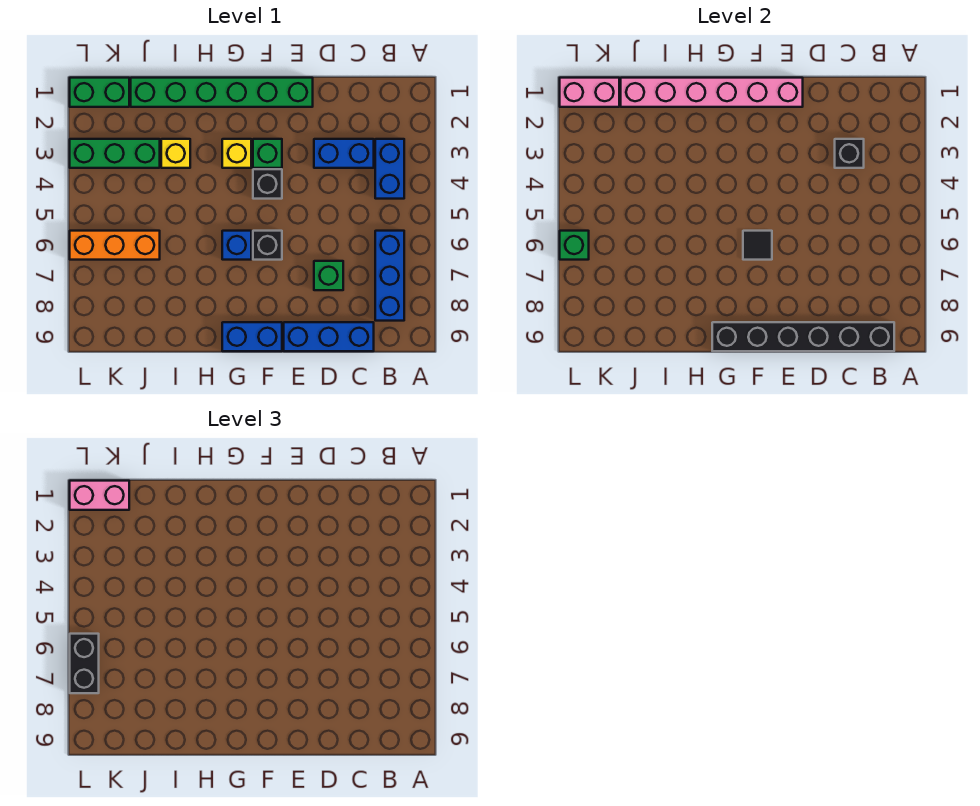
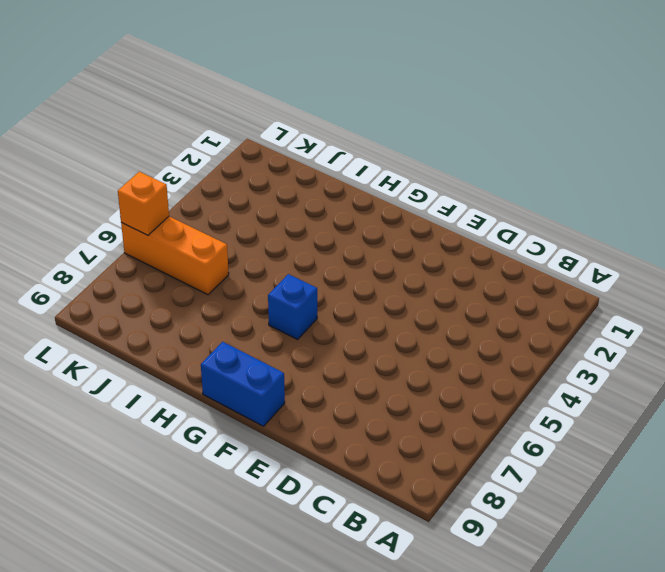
orange 1x1 brick [118,172,169,235] -> green 1x1 brick [560,231,589,260]
none -> blue 1x2 brick [375,139,404,199]
none -> blue 1x3 brick [375,231,404,321]
none -> blue 1x2 brick [314,139,374,168]

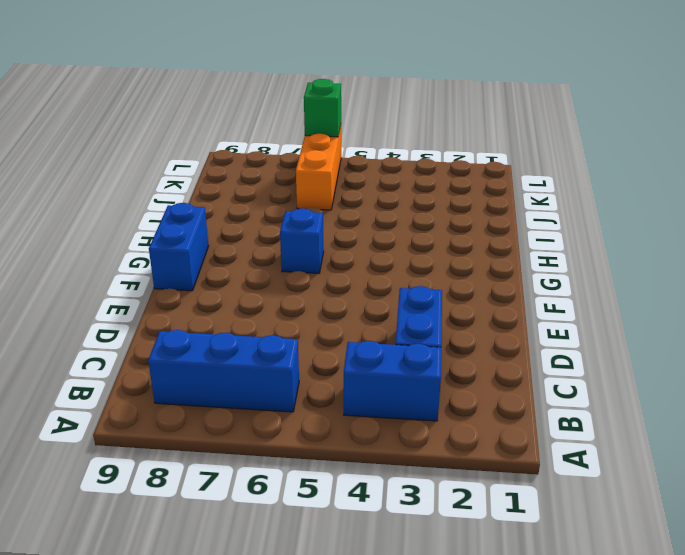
none -> blue 1x3 brick [284,322,374,351]
none -> green 1x1 brick [314,261,343,290]
none -> green 1x6 brick [131,78,313,107]

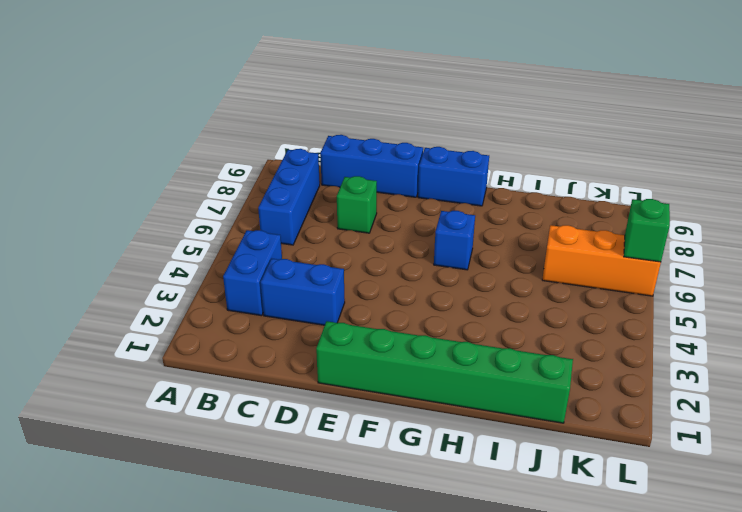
none -> green 1x1 brick [253,139,282,168]
none -> black 1x1 brick [253,169,282,199]
none -> black 1x1 brick [253,231,282,260]

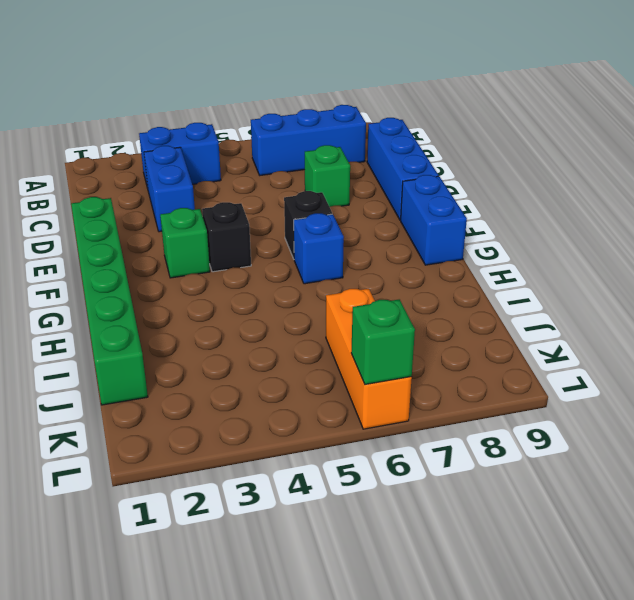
none -> yellow 1x1 brick [222,139,251,168]
none -> yellow 1x1 brick [161,139,190,168]
none -> green 1x3 brick [70,139,160,168]

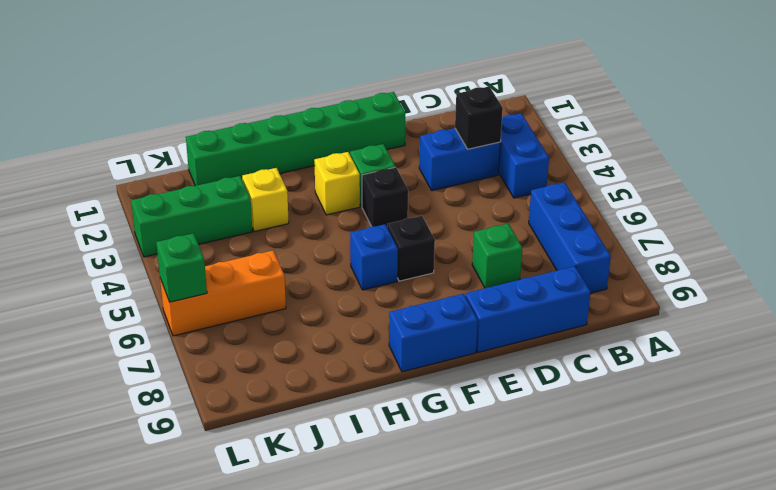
none -> green 1x2 brick [70,78,129,107]
none -> black 1x6 brick [712,322,894,351]
none -> pink 1x6 brick [621,78,803,107]

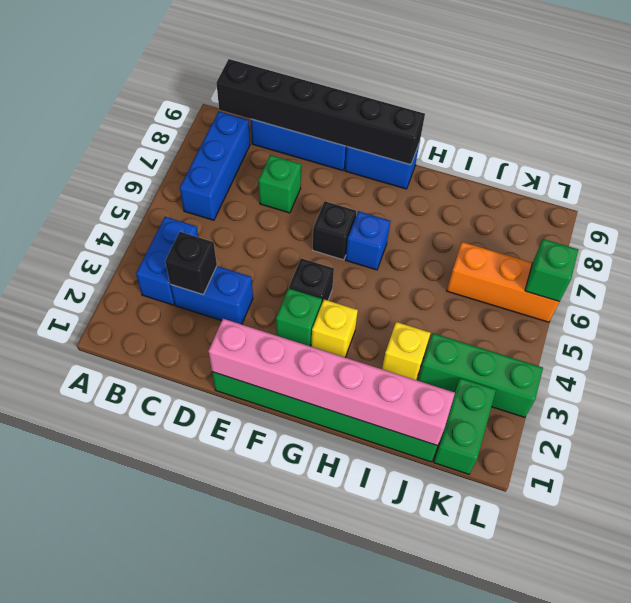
green 1x2 brick [434,378,496,474] -> green 1x2 brick turned to [70,78,129,107]
none -> black 1x1 tile [743,231,772,260]
none -> pink 1x2 brick [560,78,619,107]
none -> pink 1x2 brick [70,481,129,510]

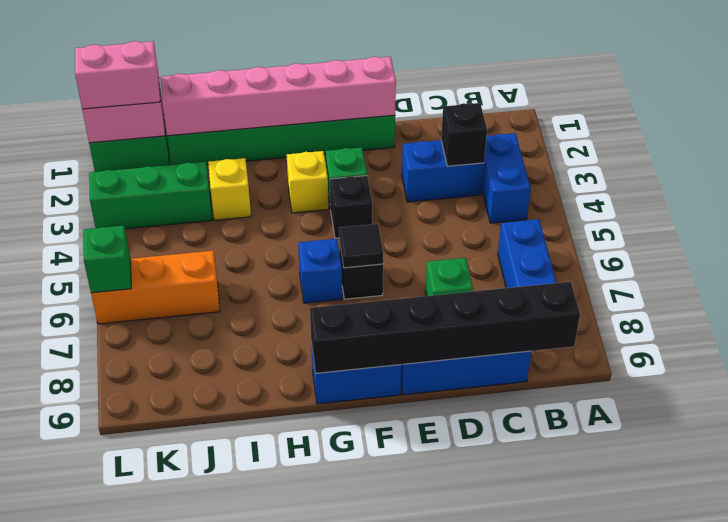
none -> black 1x2 brick [70,634,99,693]

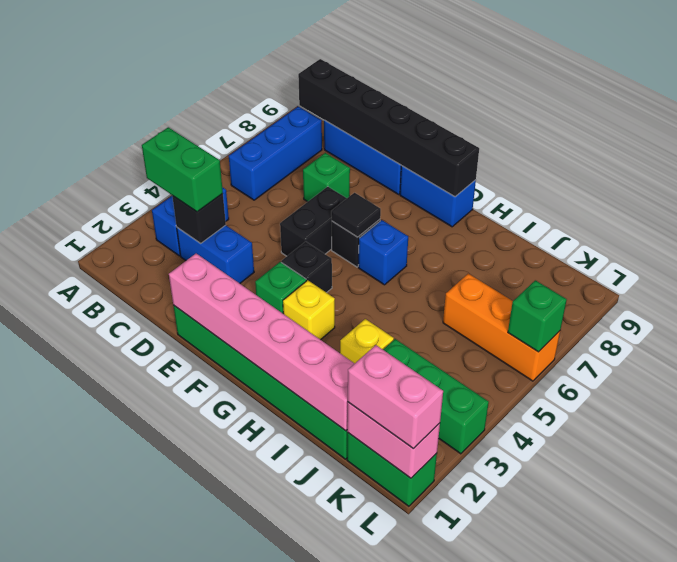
green 1x2 brick [142,127,223,212] -> none
black 1x2 brick [280,187,347,256] -> black 1x2 brick moved to [70,634,99,693]

